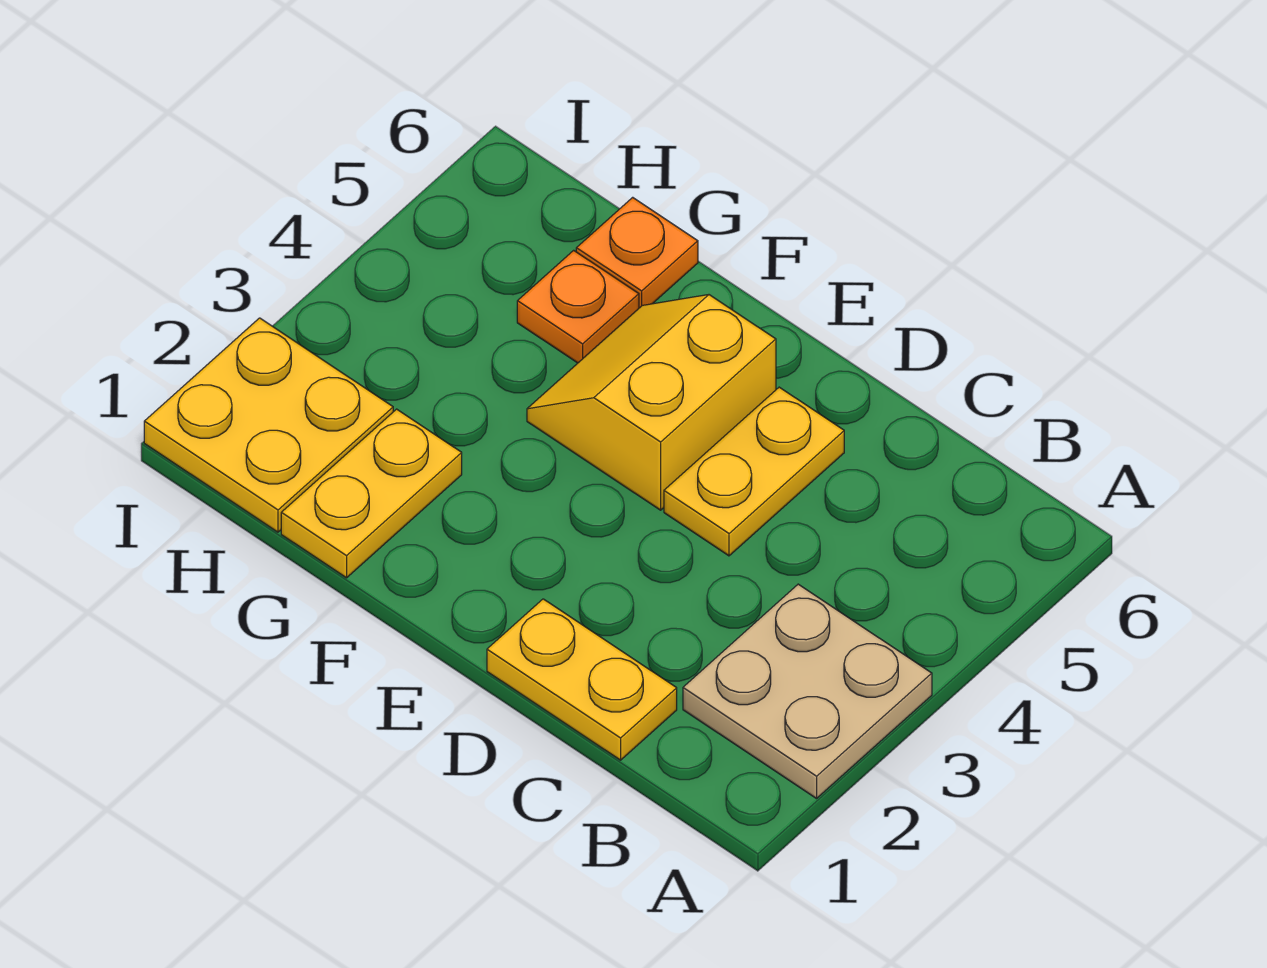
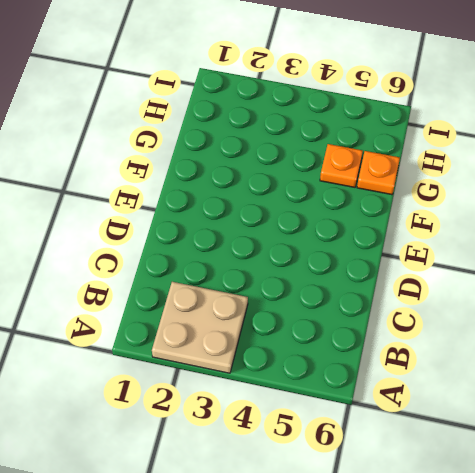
none -> yellow 1x2 plate [487,599,677,760]
none -> yellow 1x2 plate [664,387,844,556]

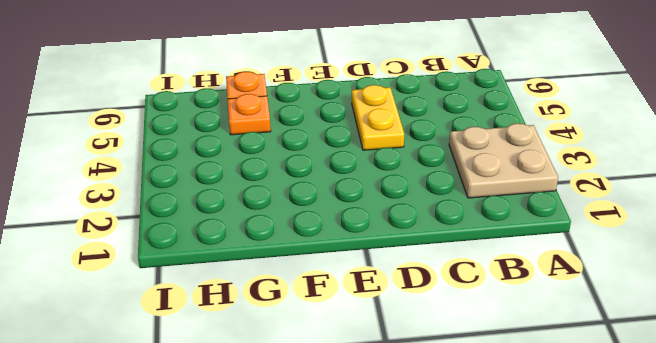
none -> yellow 1x2 plate [487,599,677,760]
none -> yellow 2x2 slope [527,295,776,510]

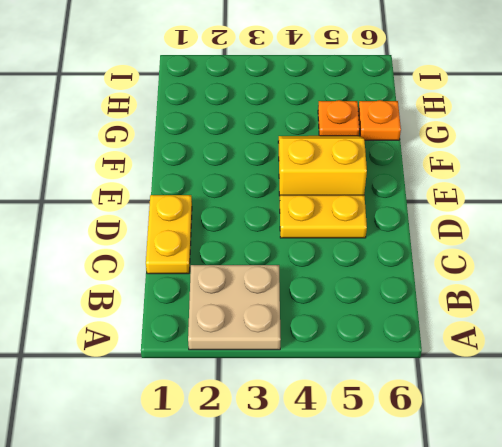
none -> yellow 1x2 plate [281,409,462,578]
none -> yellow 2x2 plate [144,318,393,532]

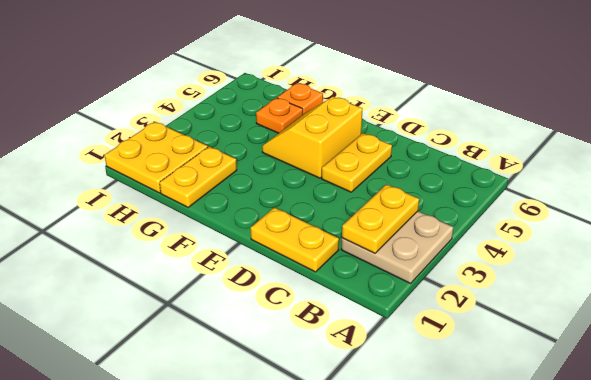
yellow 1x2 plate [342,185,419,253] -> none

